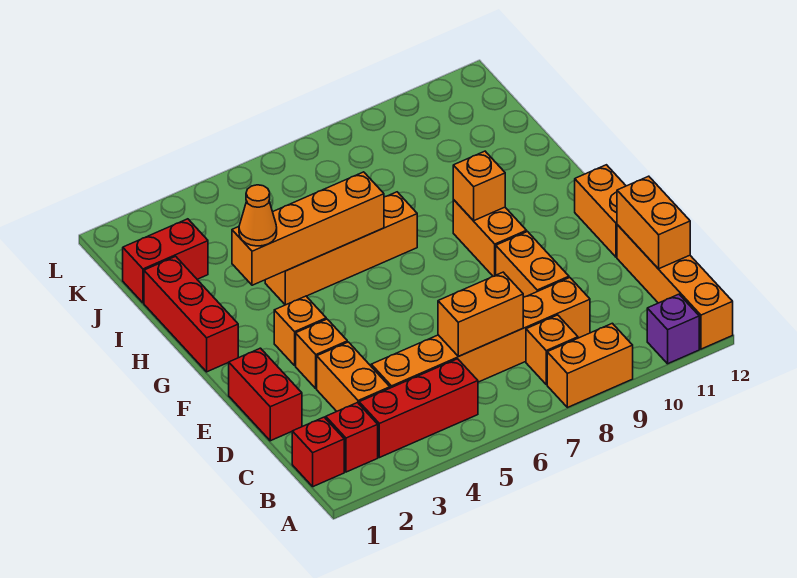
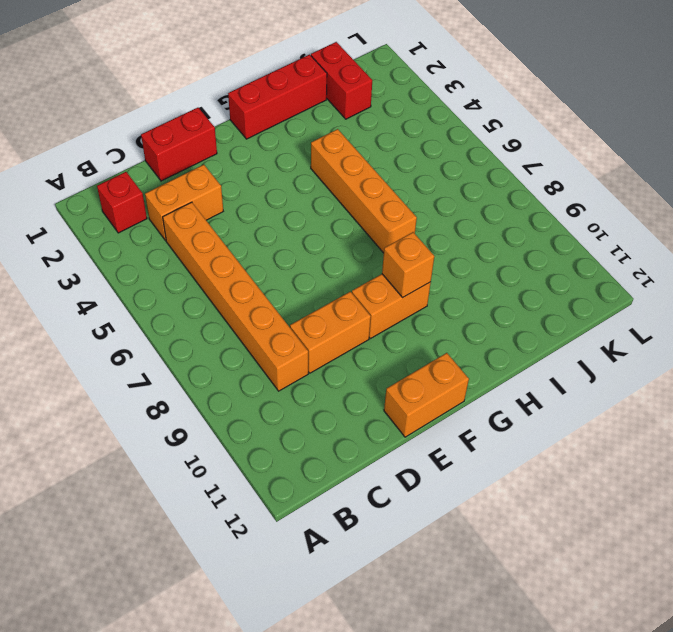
none -> orange 1x2 brick [547,323,633,408]
none -> purple 1x1 brick [647,294,699,364]
none -> orange 1x4 brick [617,225,733,349]

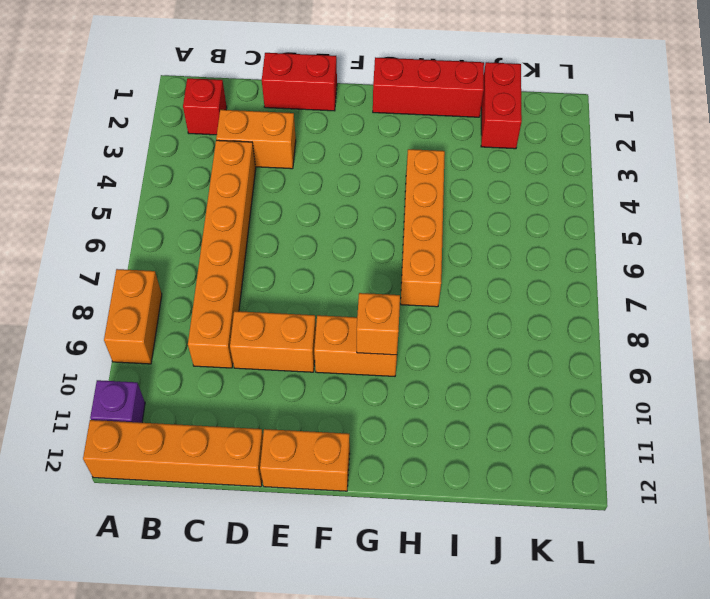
none -> red 1x1 brick [292,417,344,487]
none -> red 1x3 brick [359,359,478,458]
none -> orange 1x1 brick [526,315,578,384]

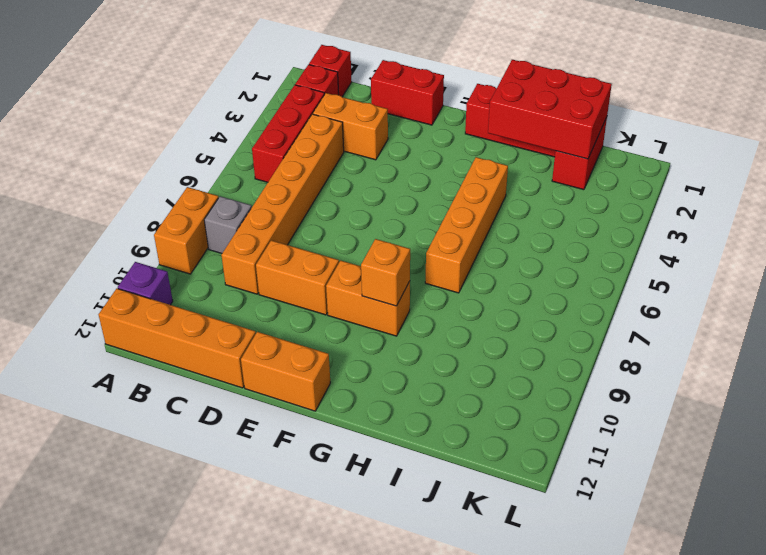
grey 1x1 brick [204,196,252,253] -> orange 1x1 brick [526,315,578,384]
red 2x3 brick [488,60,612,159] -> none
none -> orange 1x1 brick [296,319,347,388]
none -> orange 1x1 brick [274,296,326,365]
none -> orange 1x2 brick [438,272,523,356]

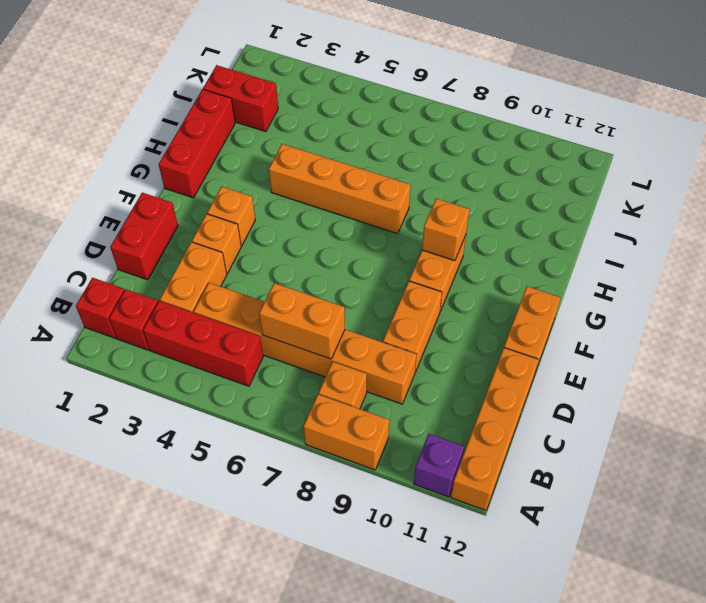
none -> orange 1x2 brick [617,176,690,269]
none -> orange 1x4 brick [232,172,384,285]
none -> orange 1x1 cone [239,185,277,246]

